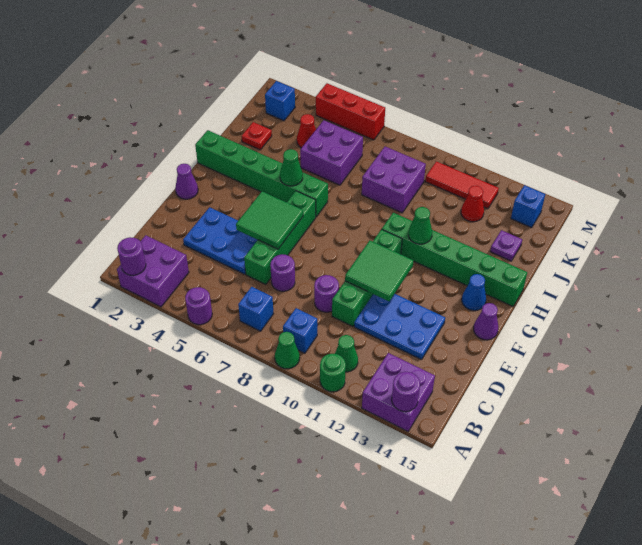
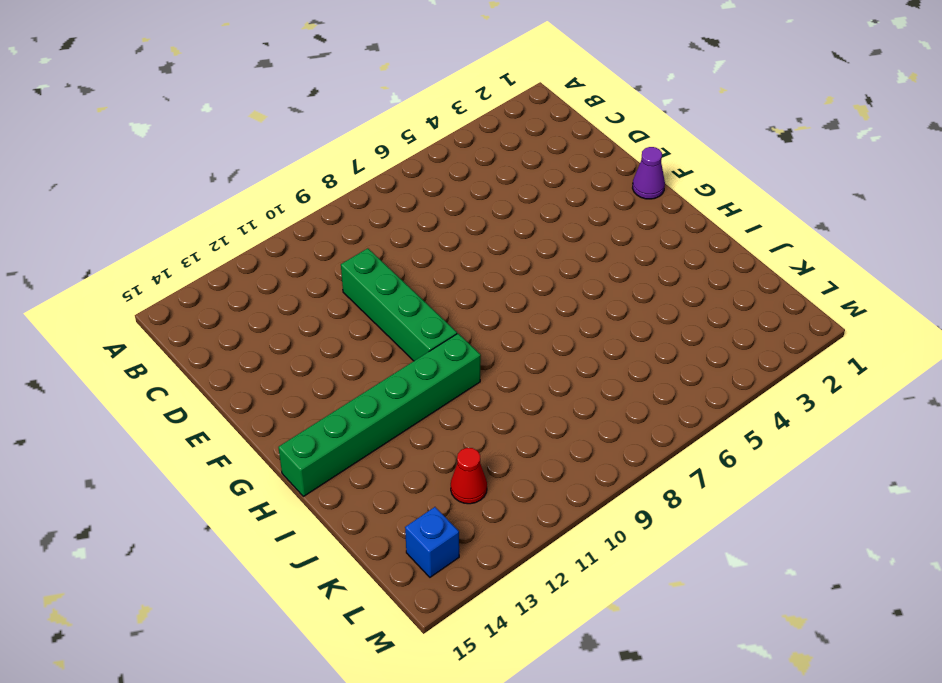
none -> purple 2x2 brick [117,235,189,307]
none -> purple 1x1 round brick [185,287,212,325]
none -> green 1x1 cone [275,332,300,369]
none -> green 1x1 round brick [320,354,346,392]

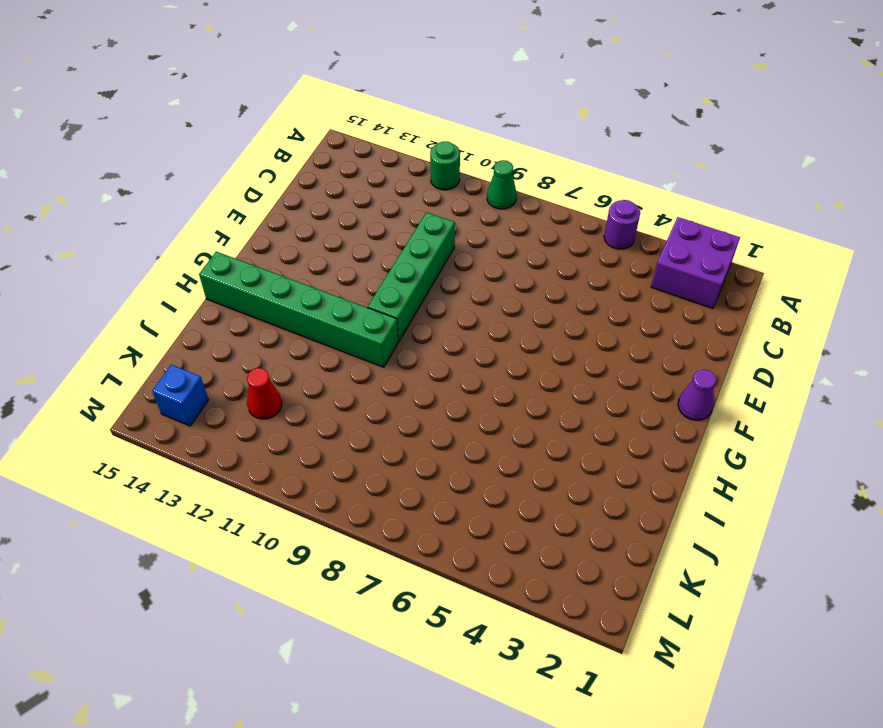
none -> purple 2x2 brick [362,353,435,431]
none -> blue 1x1 brick [238,287,274,331]
none -> blue 1x1 brick [283,308,317,353]
none -> green 1x1 cone [335,335,358,372]

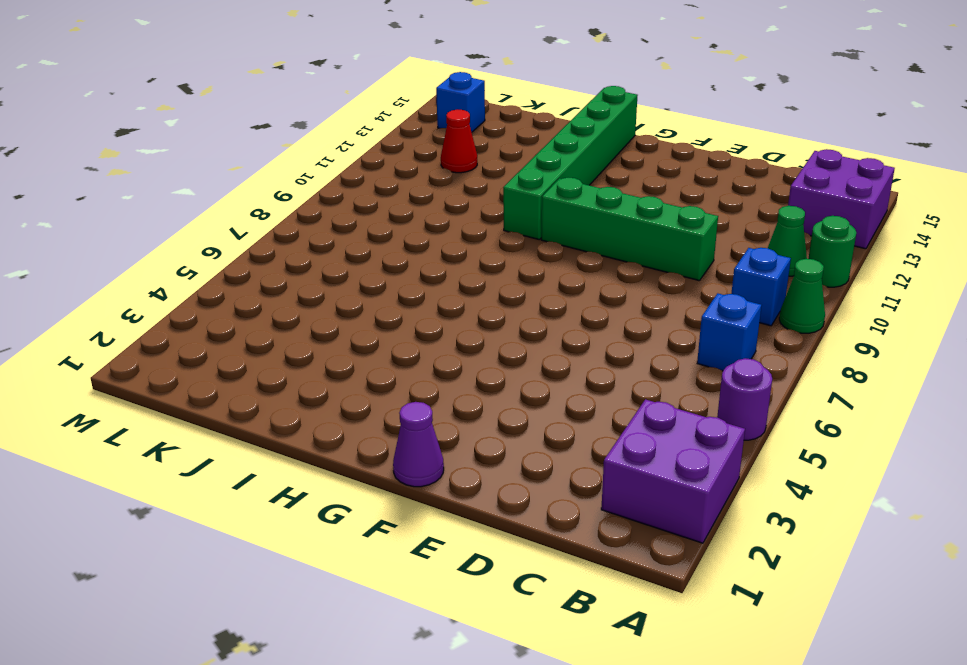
none -> blue 2x3 plate [183,207,257,274]
none -> green 1x4 brick [244,191,316,284]
none -> purple 1x1 round brick [270,254,295,291]
none -> purple 1x1 round brick [314,275,339,312]

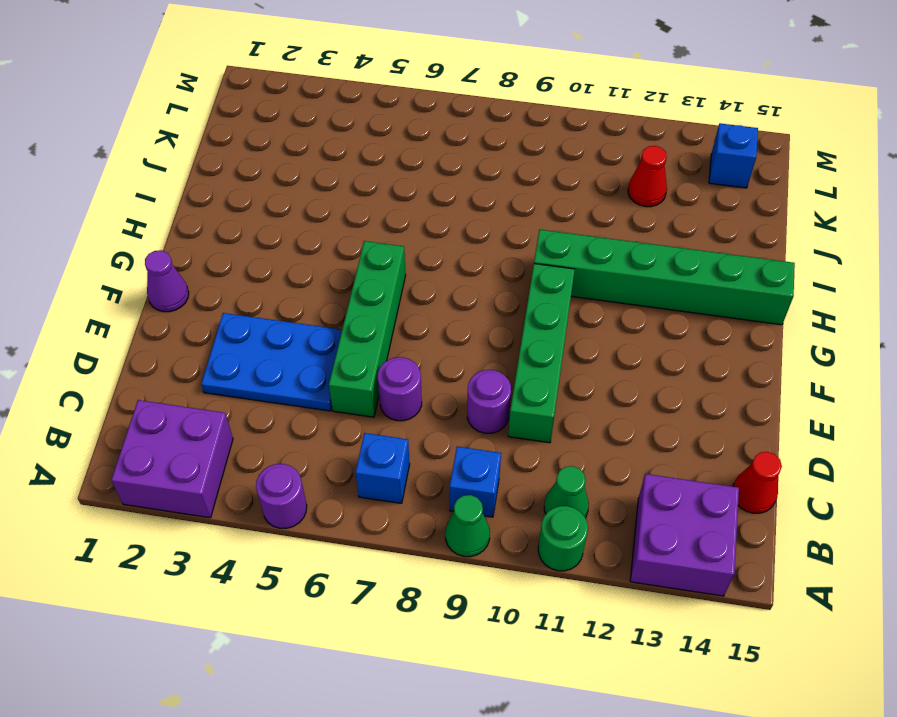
red 1x1 cone [733,452,782,513] -> red 1x1 cone moved to [297,114,316,148]
none -> blue 2x3 plate [354,294,445,360]
none -> purple 1x1 cone [474,303,498,340]
none -> blue 1x1 cone [462,274,486,311]
none -> green 1x6 brick [195,130,328,217]

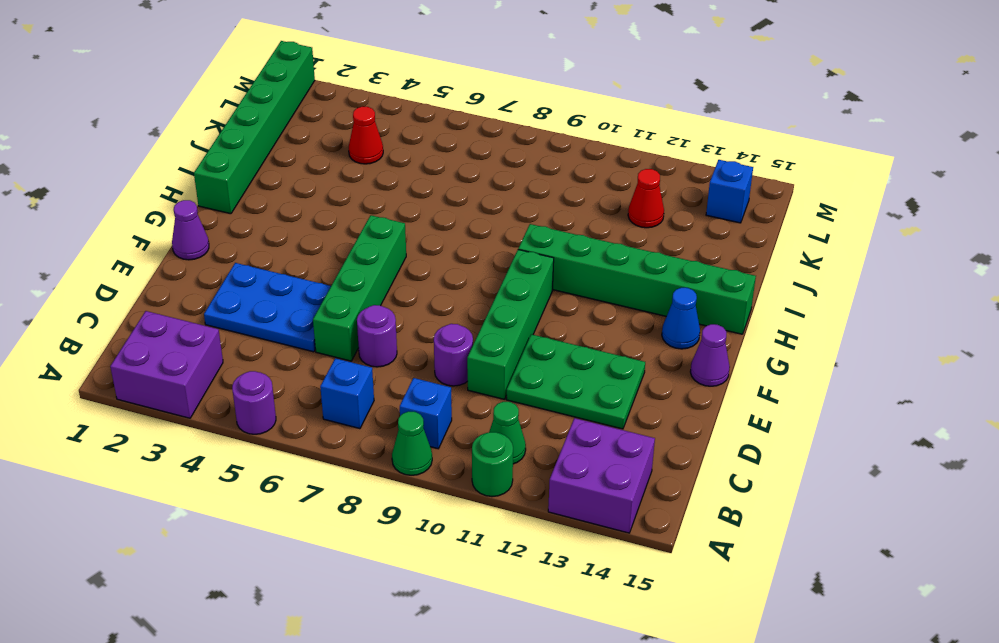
green 2x3 plate [506,334,645,429] -> blue 2x3 plate [354,294,445,360]
green 1x6 brick [194,41,315,214] -> green 1x6 brick turned to [195,130,328,217]
none -> red 1x1 plate [242,122,272,150]
none -> purple 2x2 brick [300,120,363,185]
none -> purple 2x2 brick [362,147,426,213]
none -> purple 1x1 plate [490,230,522,261]

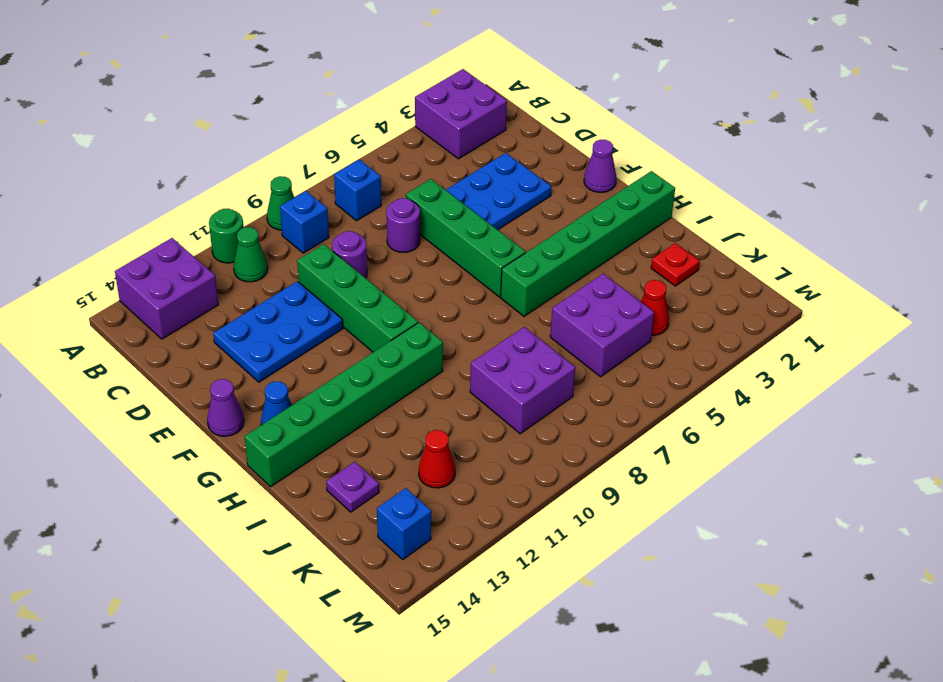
none -> purple 1x1 round brick [185,287,212,325]
none -> blue 1x1 brick [265,81,295,121]
none -> red 1x3 tile [425,161,499,209]
none -> red 1x3 brick [316,83,385,140]

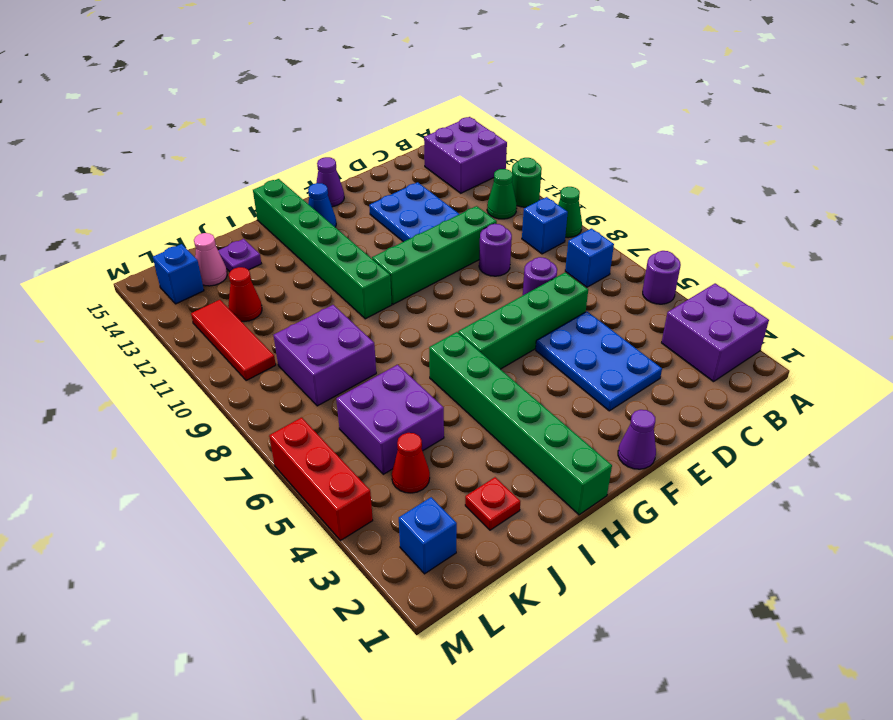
pink 1x1 cone [194,233,227,286] -> none
none -> purple 1x1 round brick [117,238,146,275]
none -> purple 1x1 round brick [392,372,420,411]
none -> green 2x2 tile [236,192,303,249]
none -> green 2x2 tile [345,241,413,301]

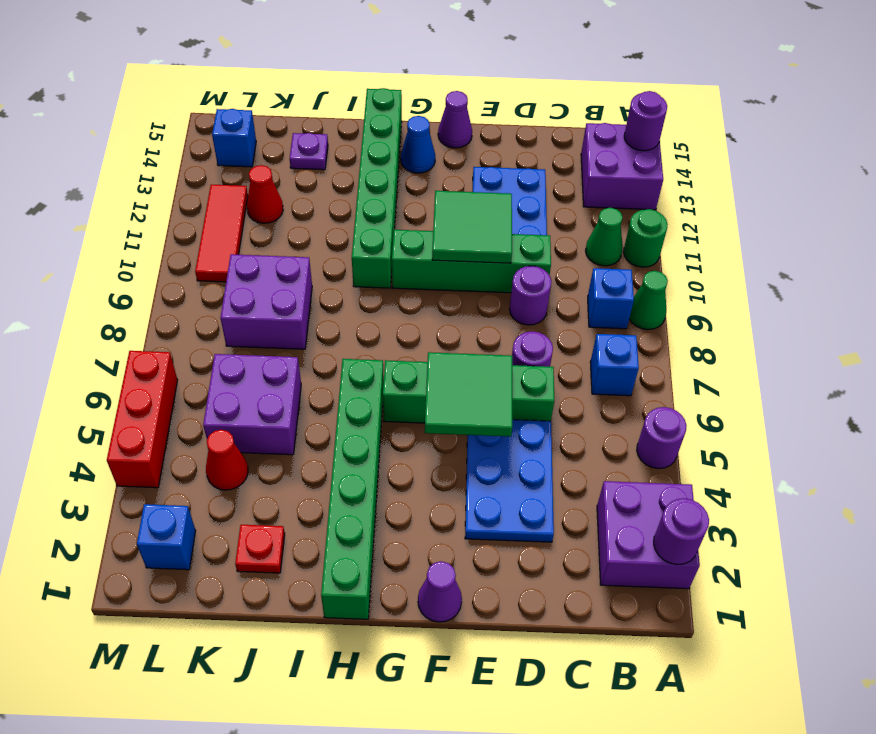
none -> green 1x1 cone [280,149,303,186]
none -> green 1x1 cone [408,207,432,244]

